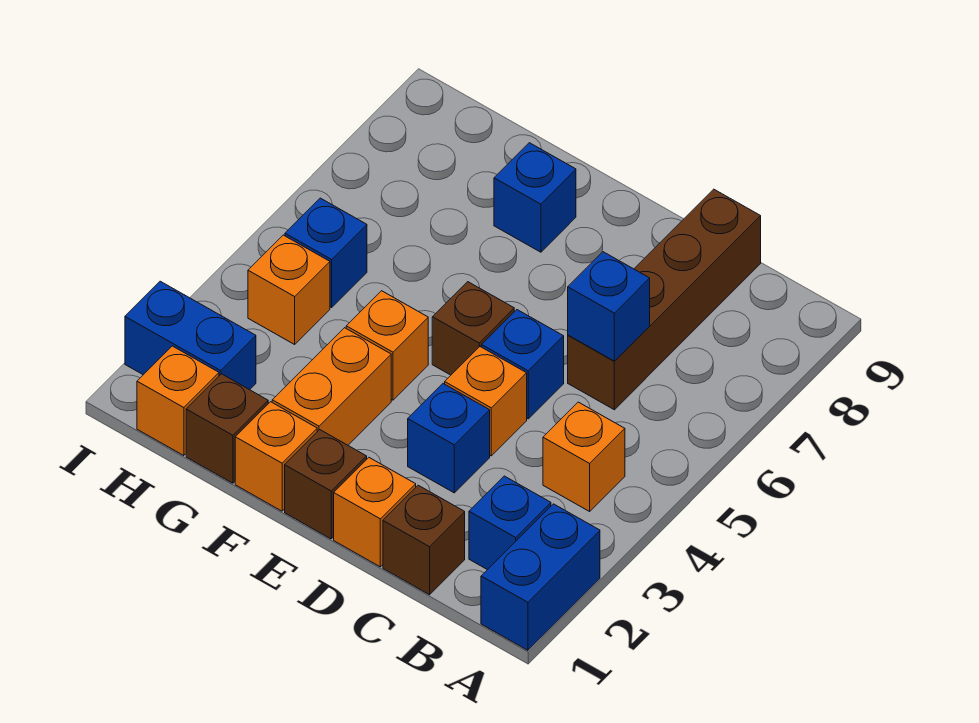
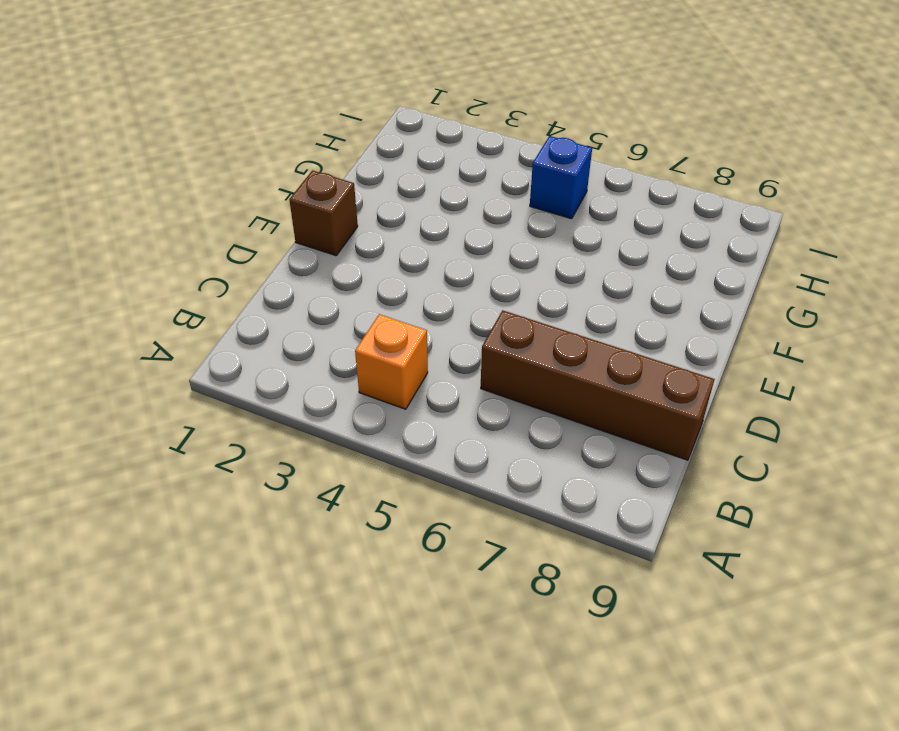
none -> blue 1x2 brick [481,504,600,650]
none -> blue 1x1 brick [469,476,551,570]
none -> brown 1x1 brick [383,485,465,595]

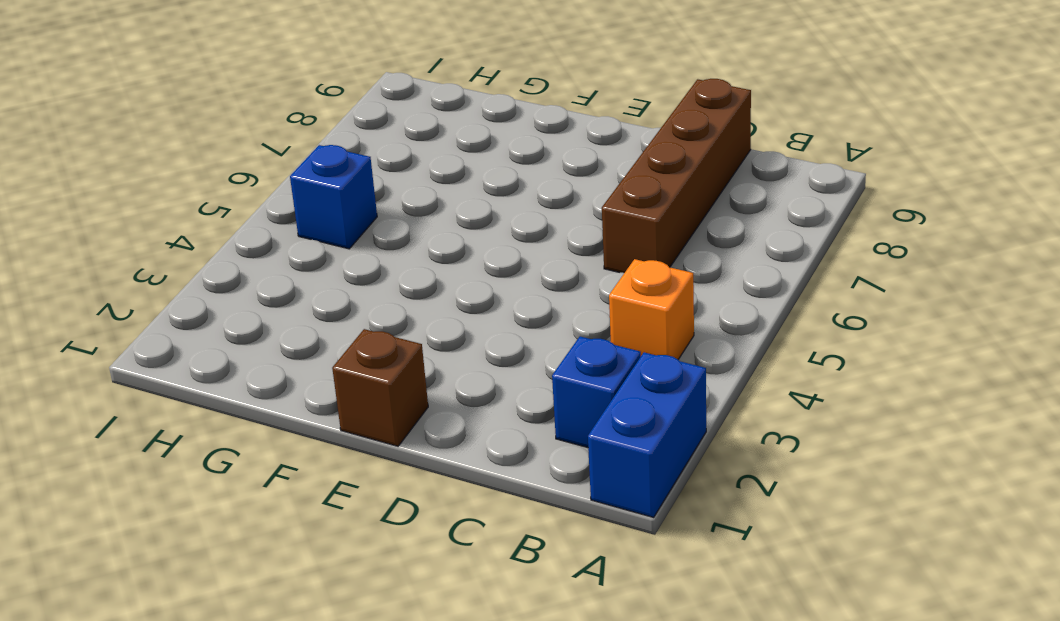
none -> brown 1x1 brick [383,485,465,595]
none -> orange 1x1 brick [334,458,416,567]
none -> blue 1x1 brick [408,384,490,493]

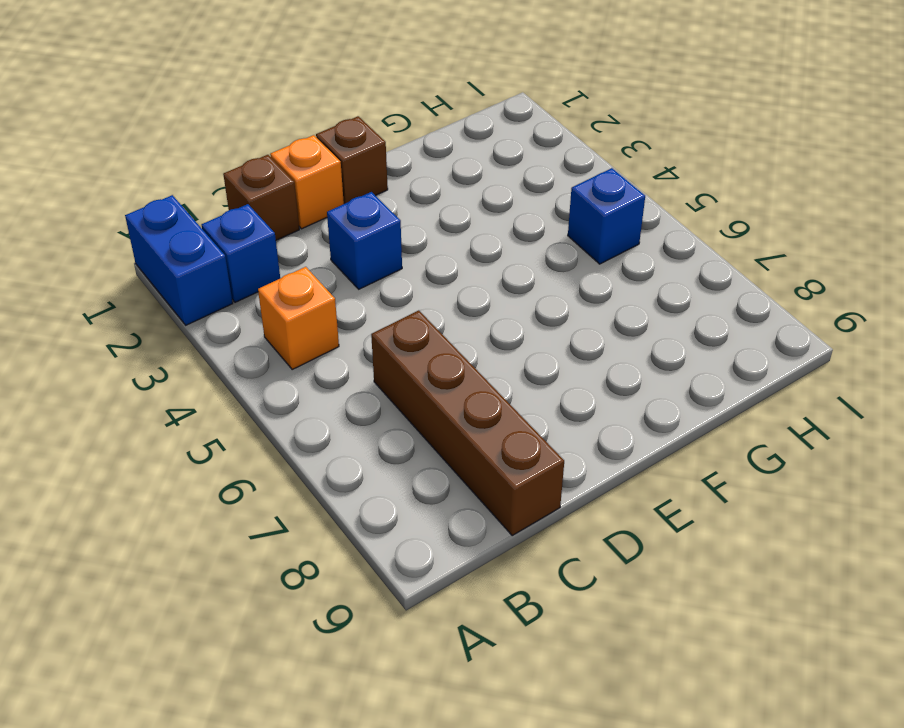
none -> orange 1x1 brick [445,347,527,456]
none -> blue 1x1 brick [482,310,564,419]
none -> brown 1x1 brick [432,282,514,375]

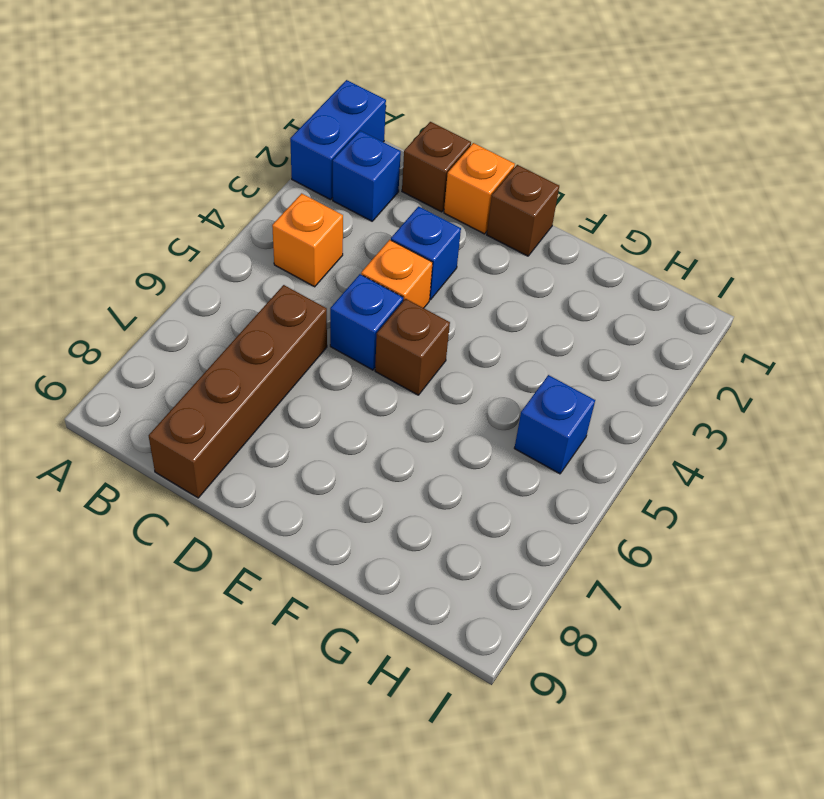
none -> orange 1x1 brick [235,402,317,511]
none -> orange 1x2 brick [272,328,391,445]
none -> orange 1x1 brick [346,291,428,400]

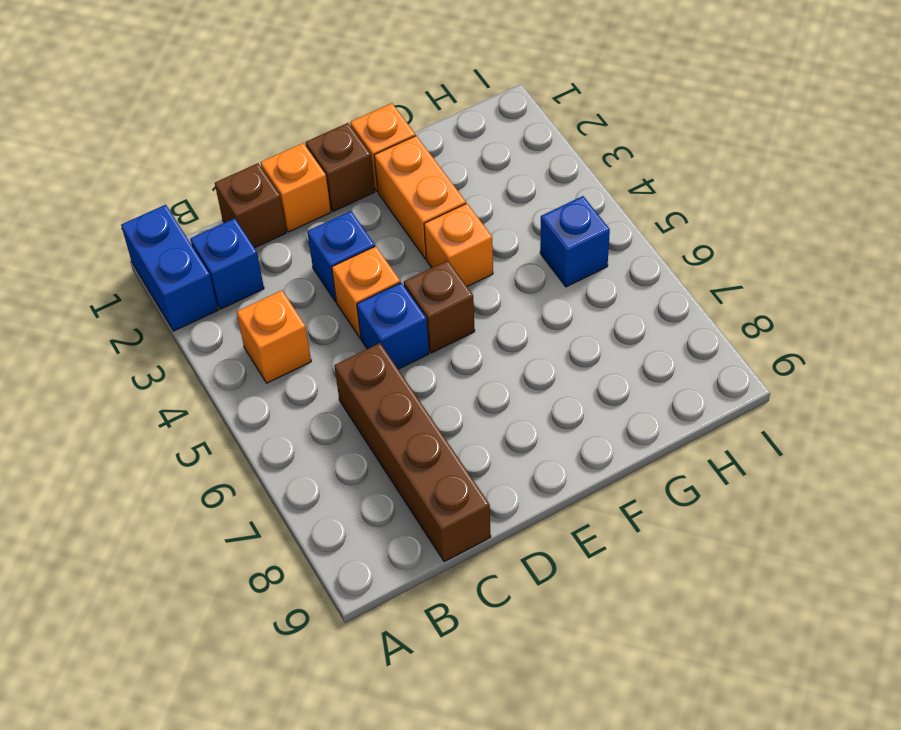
none -> blue 1x1 brick [494,143,576,252]
none -> brown 1x1 brick [186,374,268,483]
none -> orange 1x1 brick [137,346,219,456]

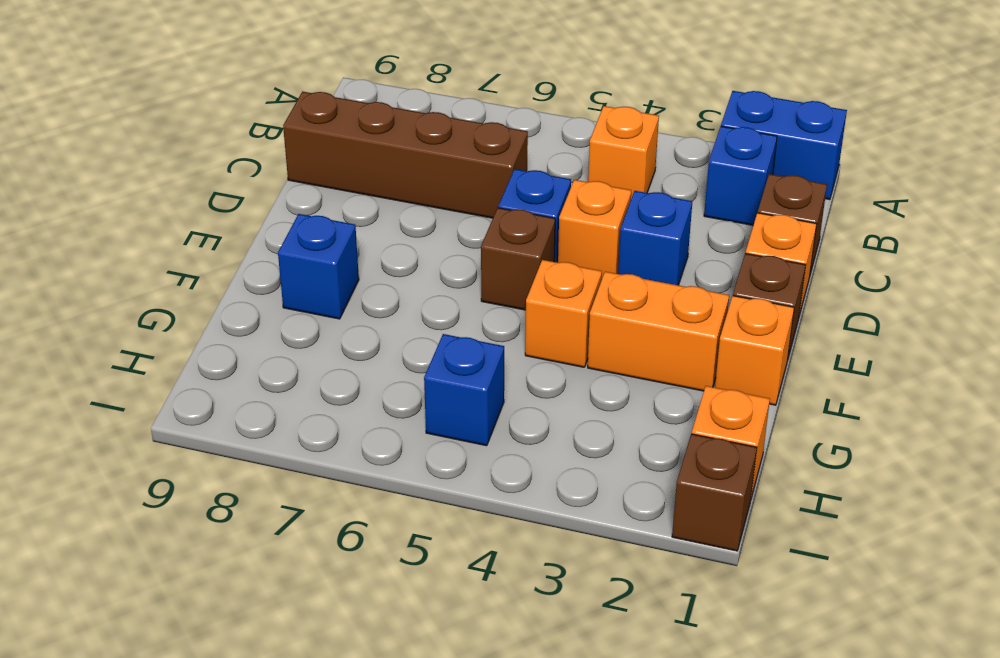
brown 1x1 brick [672,434,757,551] -> brown 1x1 brick moved to [186,374,268,483]
none -> blue 1x2 brick [125,281,256,390]
none -> orange 1x1 brick [248,235,330,344]
none -> blue 1x1 brick [568,252,650,361]

